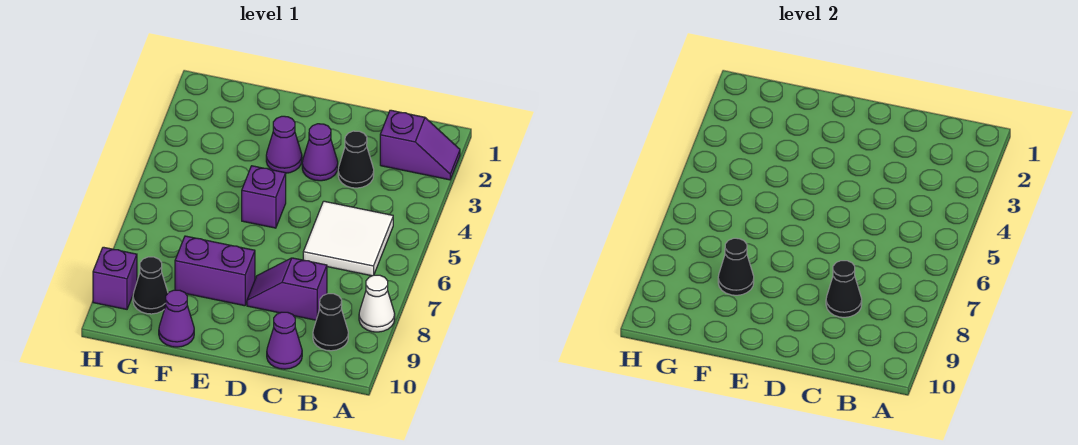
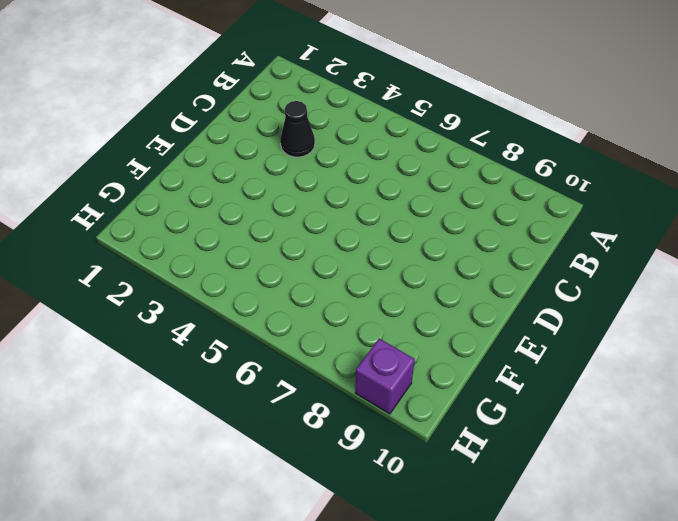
none -> purple 1x2 slope [380,110,460,180]
none -> white 1x1 cone [359,275,395,332]
none -> white 2x2 tile [303,201,393,276]

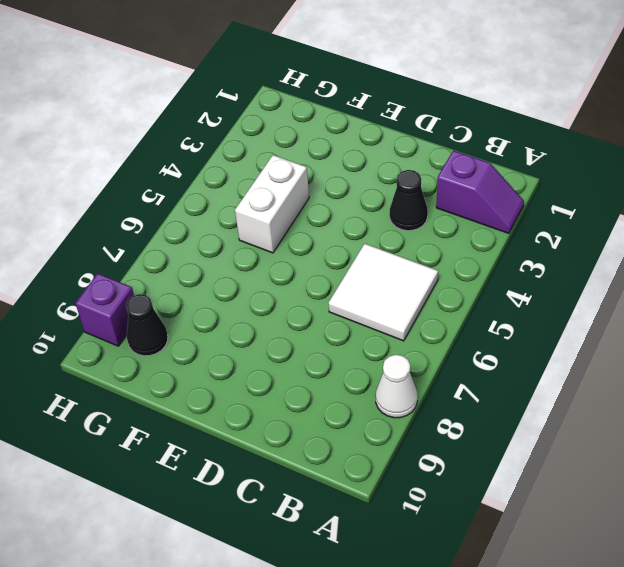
white 1x2 brick [235,155,309,253] -> none
none -> black 1x1 cone [313,294,348,351]
none -> purple 1x2 slope [247,258,327,320]
none -> purple 1x1 cone [267,312,302,369]

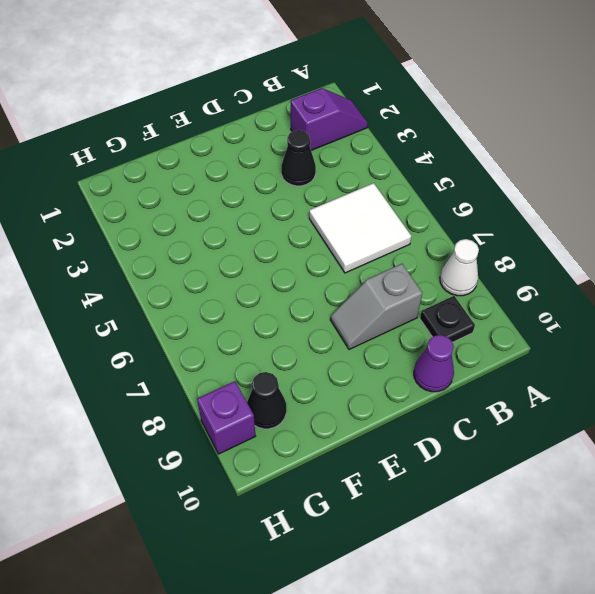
black 1x1 plate [420,296,475,342] -> black 1x1 cone [313,294,348,351]
grey 1x2 slope [330,264,422,350] -> purple 1x2 slope [247,258,327,320]
none -> purple 1x1 cone [302,124,338,181]
none -> purple 1x1 cone [266,116,302,173]
none -> purple 1x1 brick [242,166,286,228]

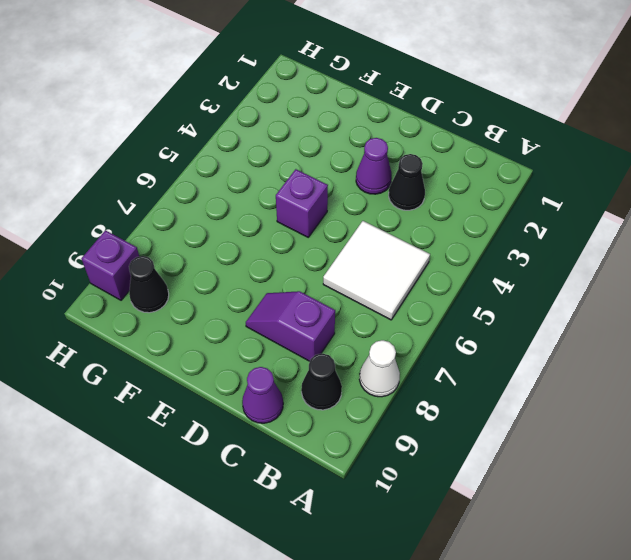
none -> purple 1x2 slope [380,110,460,180]
none -> purple 1x1 cone [266,116,302,173]
none -> purple 1x2 brick [175,236,255,306]

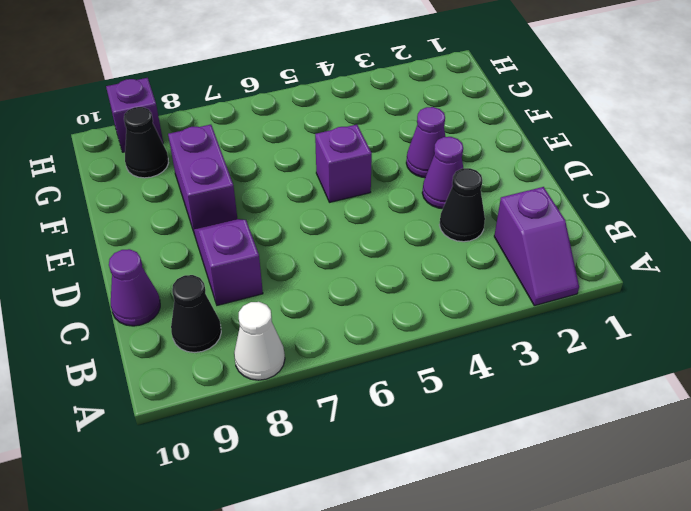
none -> white 2x2 tile [303,201,393,276]
none -> purple 1x1 cone [159,290,194,347]
none -> black 1x1 cone [826,261,862,317]

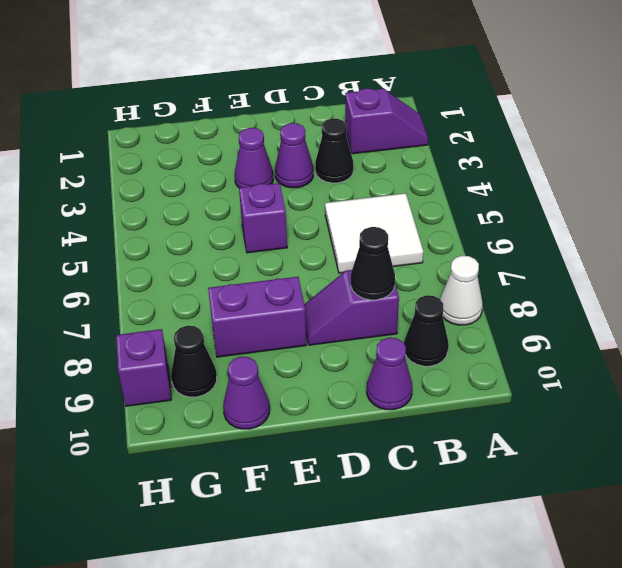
none -> black 1x1 cone [718,238,754,295]

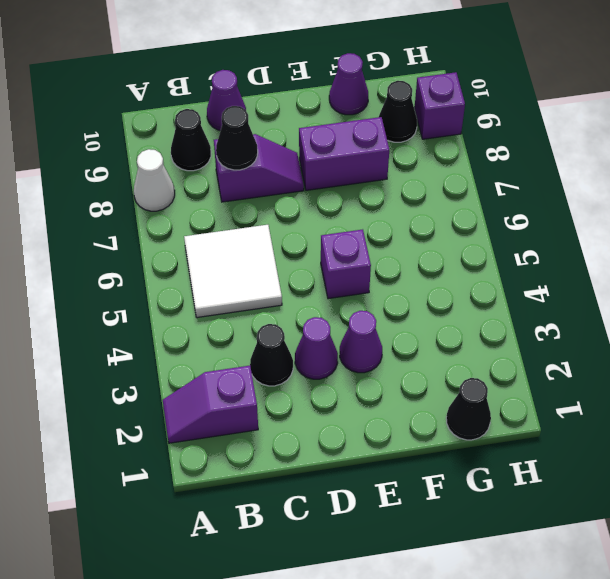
black 1x1 cone [446,378,491,440] -> black 1x1 cone moved to [718,238,754,295]

